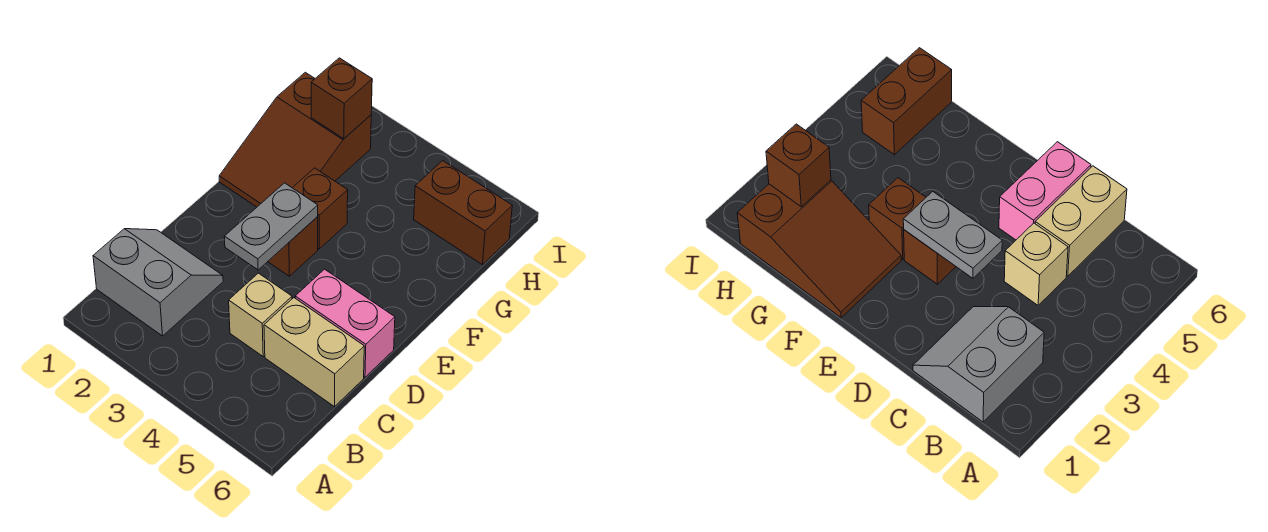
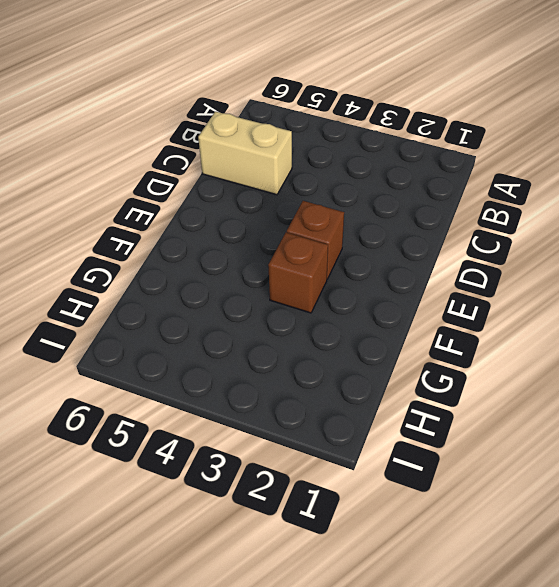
none -> grey 2x2 slope [93,229,223,336]
none -> tan 1x1 brick [229,273,292,356]

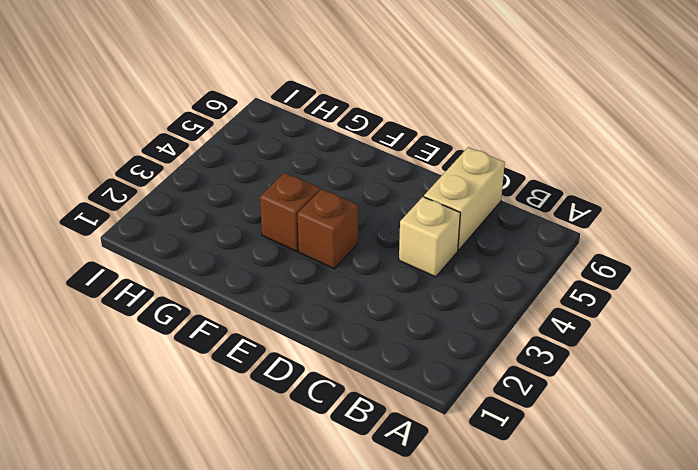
none -> grey 2x2 slope [93,229,223,336]
none -> pink 1x2 brick [295,269,395,377]

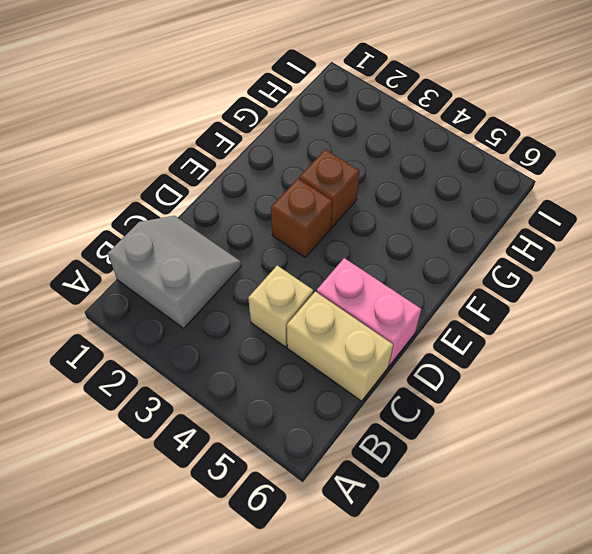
none -> brown 2x3 slope [219,72,371,207]
none -> brown 1x2 brick [414,161,512,265]

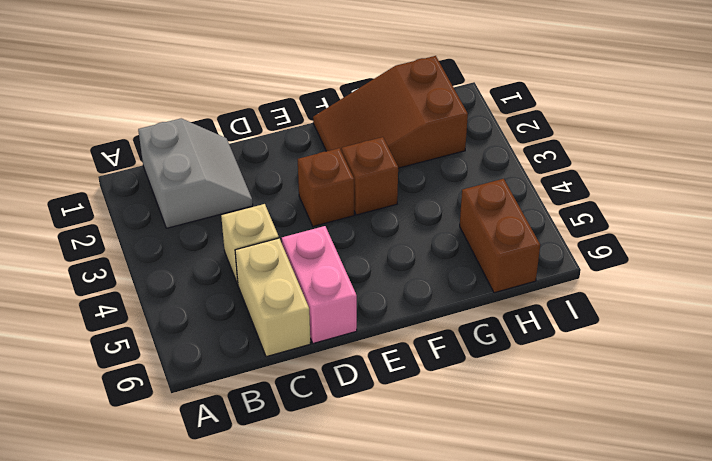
none -> grey 1x2 plate [224,183,318,270]
none -> brown 1x1 brick [311,58,372,139]

